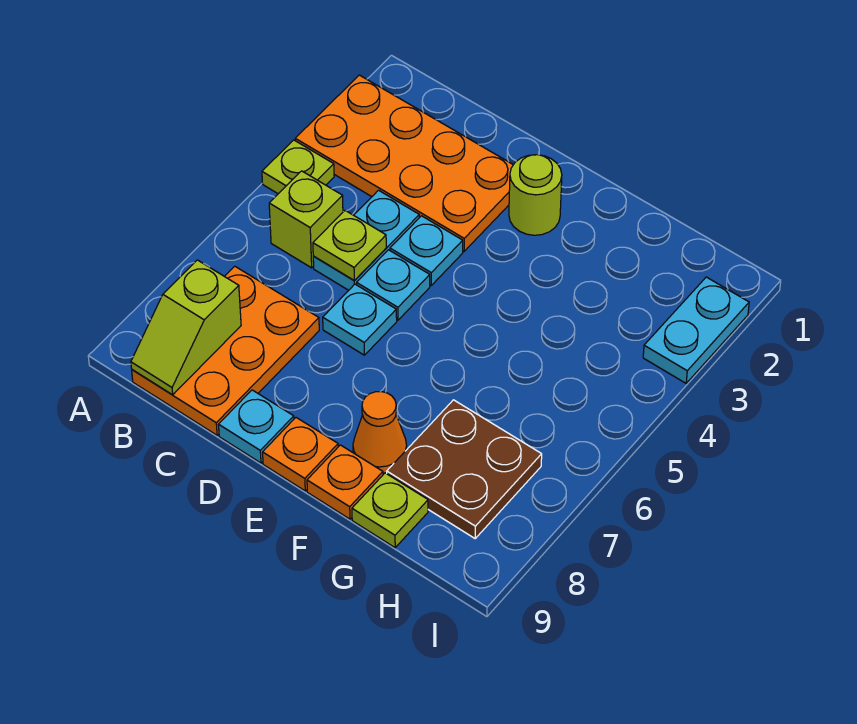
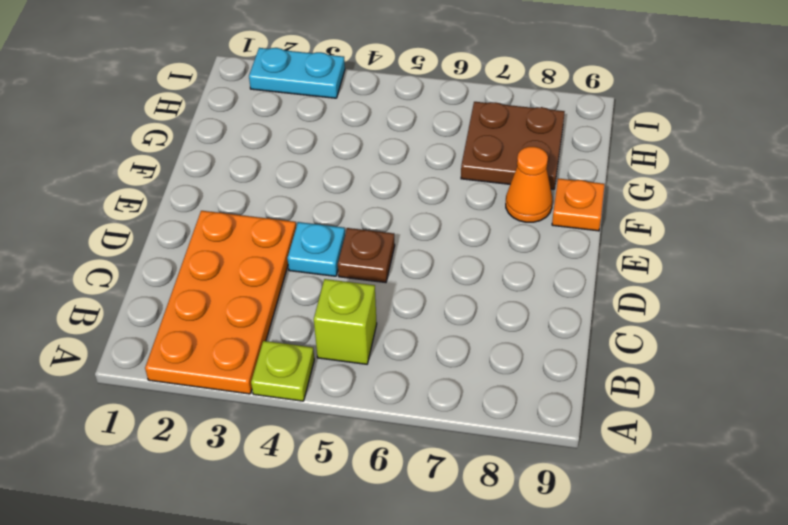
brown 1x1 plate [338,228,395,283] -> cyan 1x1 plate [357,250,430,320]
none -> orange 2x3 plate [132,266,319,435]
none -> cyan 1x2 plate [313,190,419,290]
none -> cyan 1x1 plate [323,284,397,355]

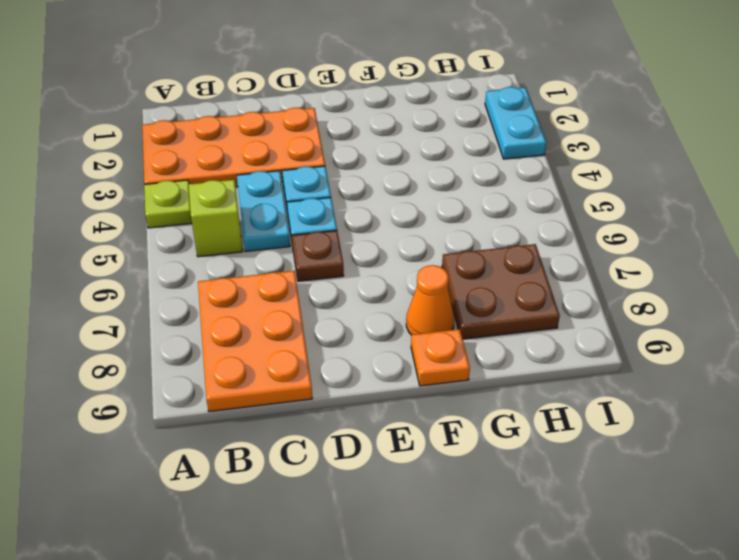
brown 1x1 plate [292,231,344,281] -> cyan 1x1 plate [323,284,397,355]
none -> cyan 1x1 plate [218,390,294,463]
none -> lime 1x1 round brick [509,155,562,235]
none -> orange 1x1 plate [263,418,338,491]

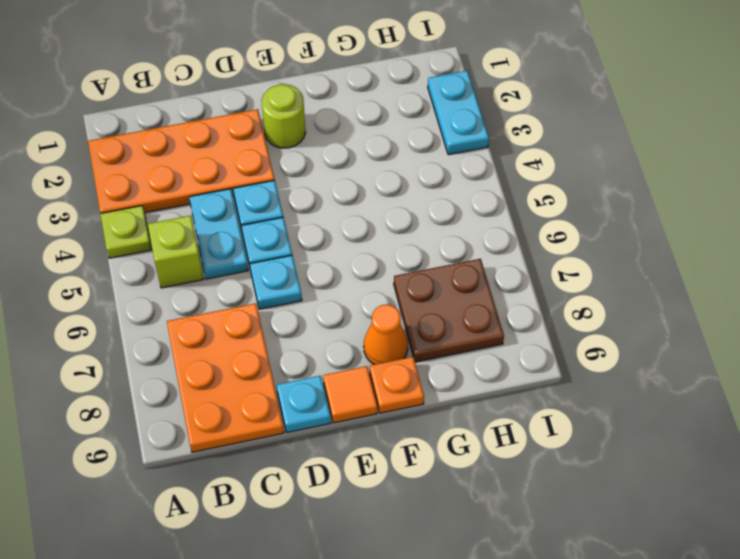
orange 1x1 tile [323,366,377,423] -> orange 1x1 plate [263,418,338,491]
none -> lime 1x1 plate [352,473,428,548]
none -> lime 1x2 slope [131,260,241,395]
none -> lime 1x1 plate [313,211,386,281]

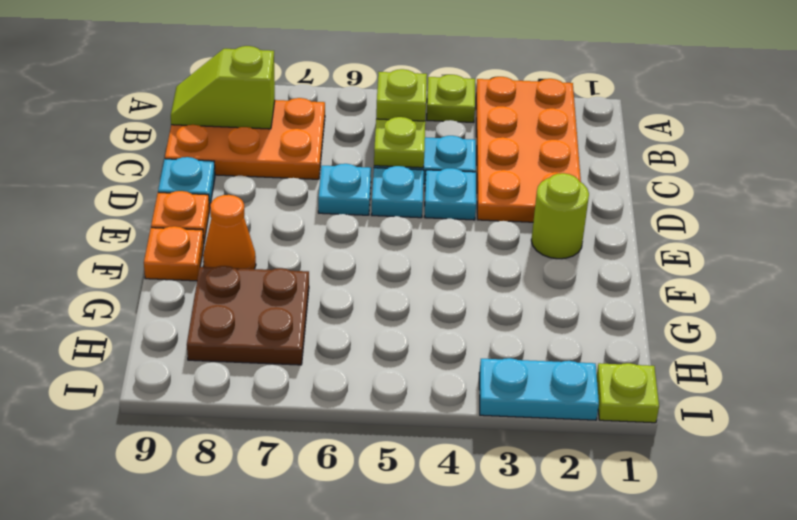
lime 1x1 plate [597,363,659,423] -> lime 1x1 plate moved to [352,473,428,548]

